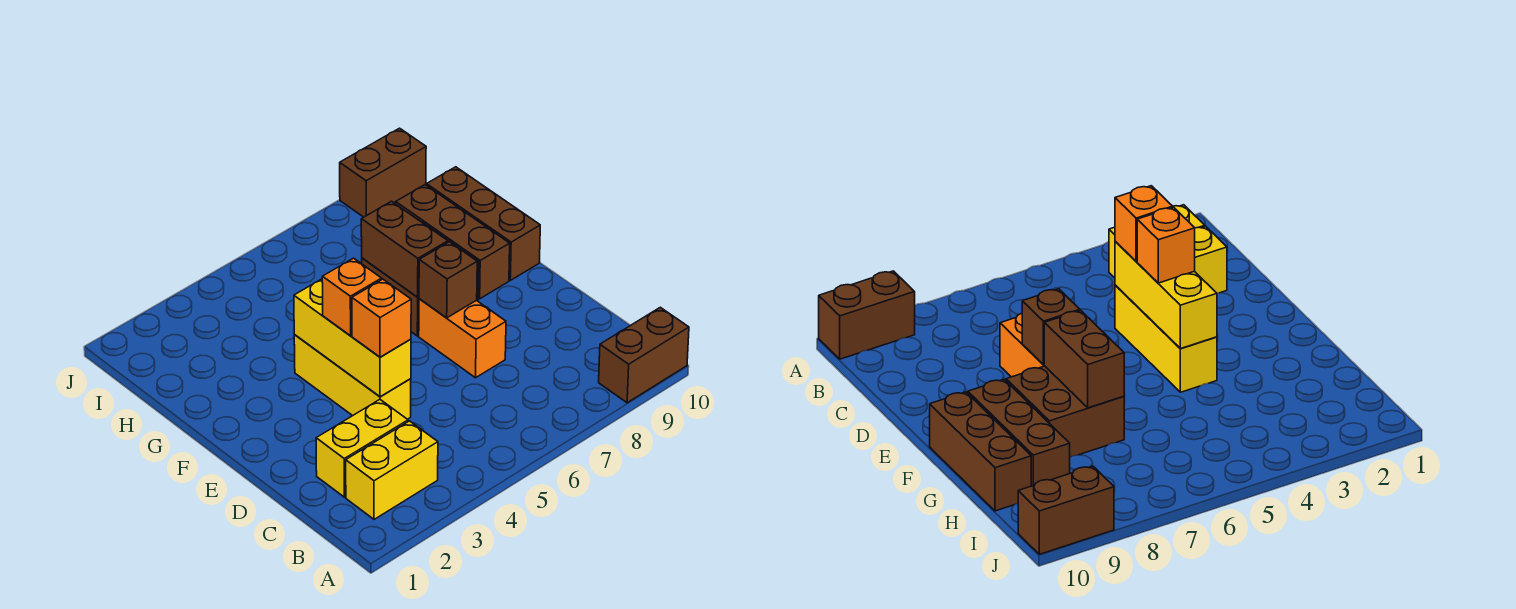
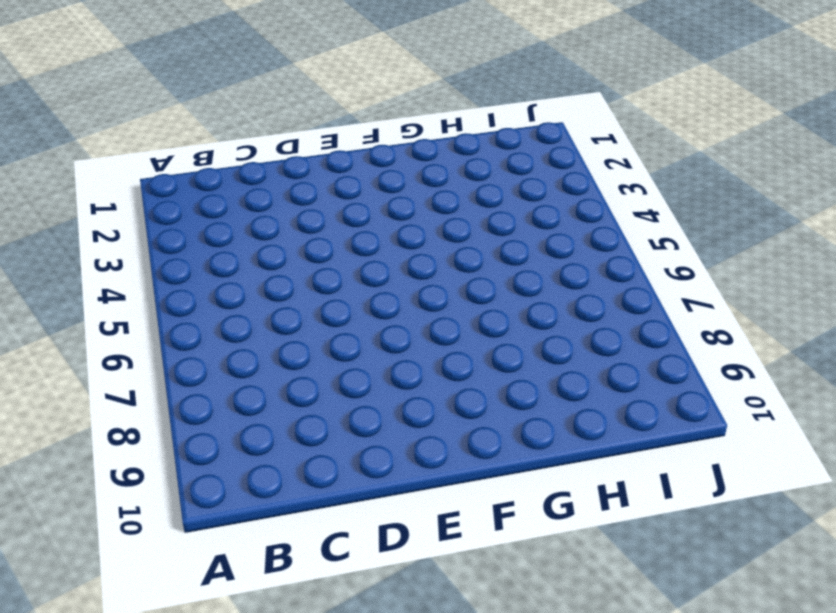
none -> brown 1x2 brick [599,307,689,403]
none -> yellow 1x2 brick [346,421,438,519]
none -> yellow 1x2 brick [316,400,408,497]

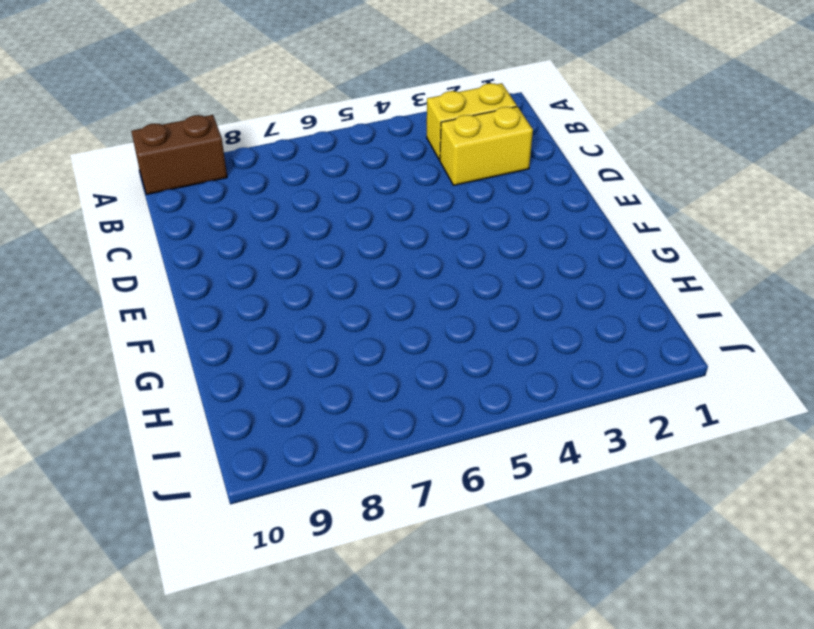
none -> yellow 1x3 brick [294,335,411,419]
none -> orange 1x2 brick [419,299,506,378]
none -> brown 2x2 brick [1006,366,1124,457]

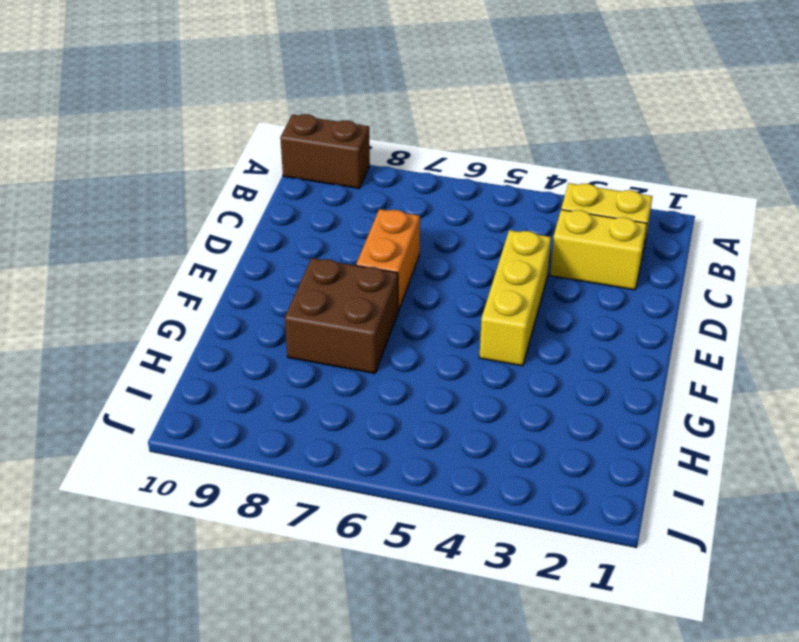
none -> brown 1x3 brick [396,185,510,299]
none -> brown 1x3 brick [427,167,540,280]
none -> brown 1x2 brick [340,128,426,217]

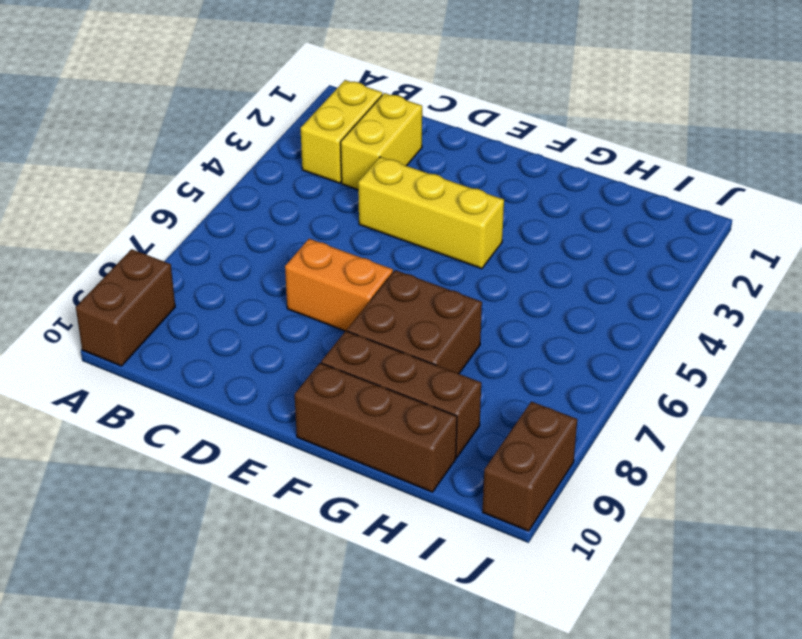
none -> yellow 1x3 brick [294,279,411,397]
none -> brown 1x1 brick [419,242,477,318]
none -> brown 1x2 brick [361,201,448,297]

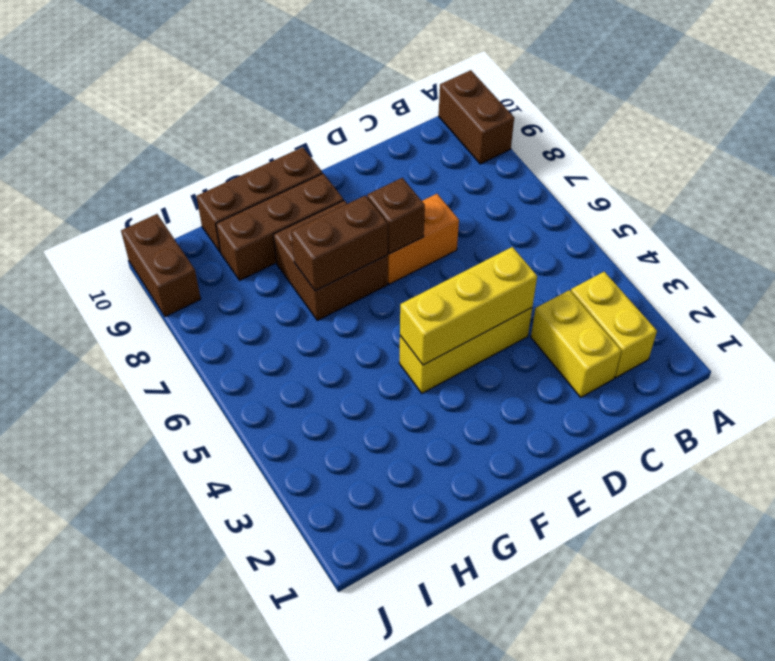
none -> orange 1x1 brick [352,279,411,357]
none -> orange 1x1 brick [322,258,382,336]

